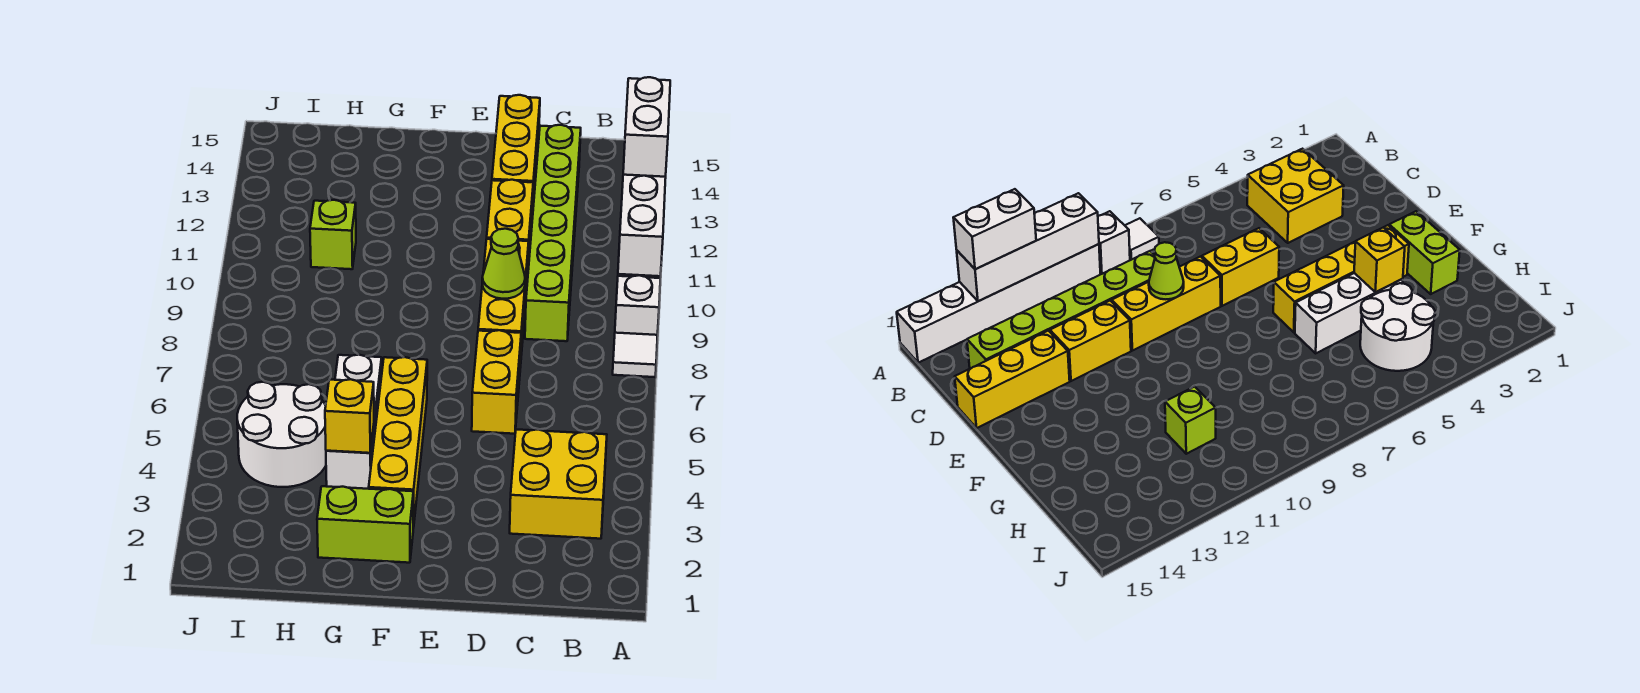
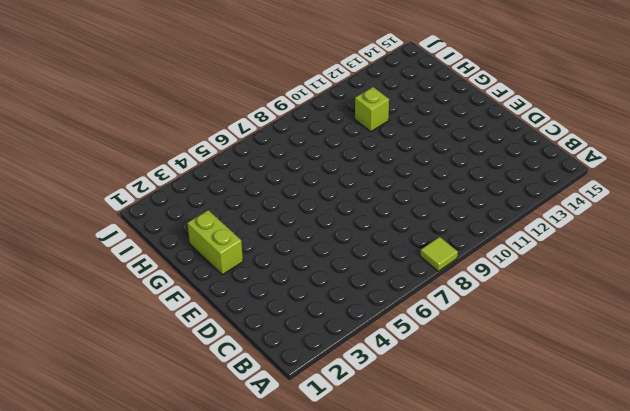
lime 1x1 tile [420,237,458,271] -> white 1x1 tile [613,333,658,377]
none -> white 1x1 brick [615,275,660,335]
none -> white 1x6 brick [897,244,1100,363]
none -> yellow 2x2 brick [510,429,607,539]

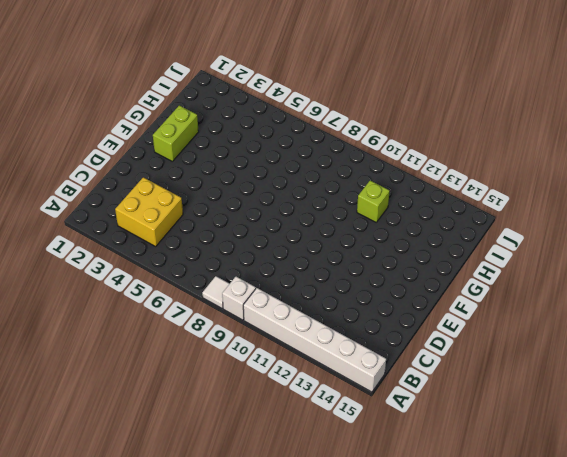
none -> lime 1x6 brick [525,125,581,341]
none -> yellow 1x2 brick [472,330,521,434]
none -> yellow 1x3 brick [478,239,529,368]

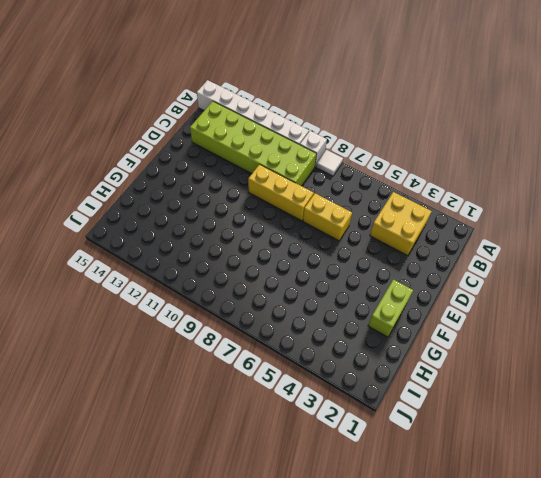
lime 2x6 brick [190,101,317,186] -> lime 1x6 brick [525,125,581,341]
none -> yellow 1x2 brick [487,180,533,268]
none -> yellow 1x3 brick [492,95,540,217]
none -> yellow 1x4 brick [369,357,427,528]

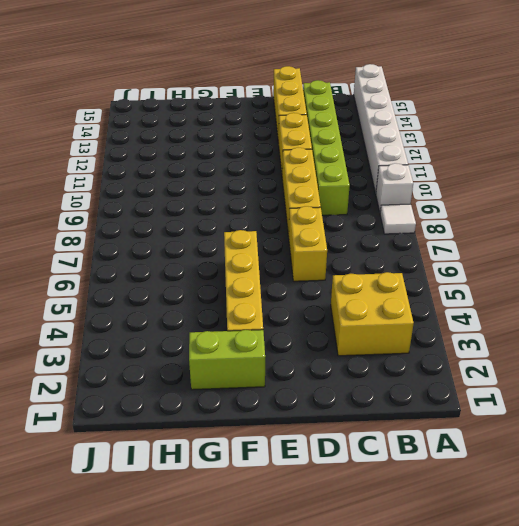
none -> white 1x3 brick [326,355,382,489]
none -> white 2x2 round brick [237,382,326,487]
none -> lime 1x1 brick [310,200,356,269]

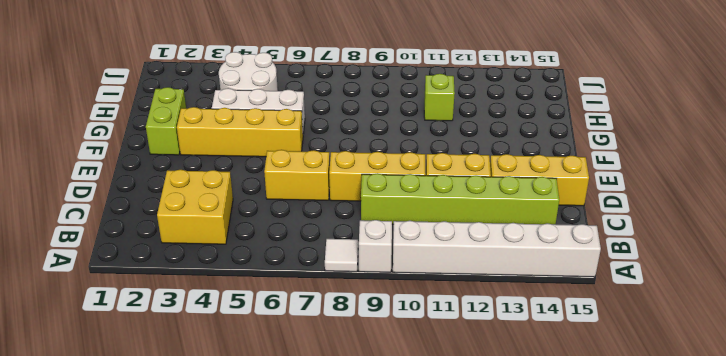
none -> white 1x4 brick [618,175,666,276]
none -> lime 1x1 cone [482,229,525,299]
none -> yellow 1x1 brick [325,379,374,453]

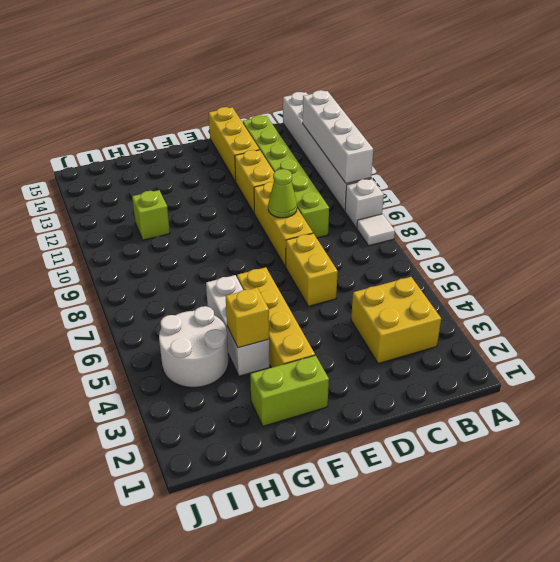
none -> white 1x2 brick [623,77,670,177]

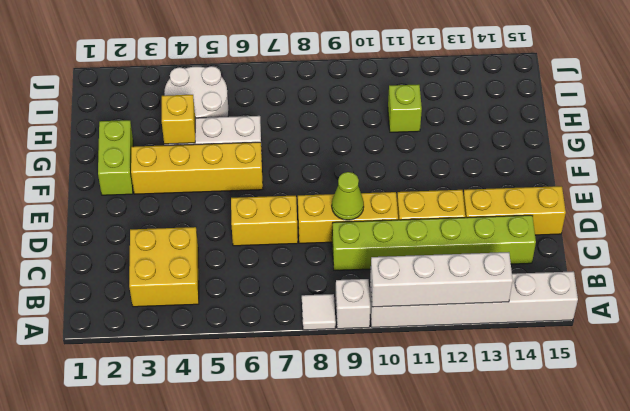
none -> white 1x2 brick [623,77,670,177]

